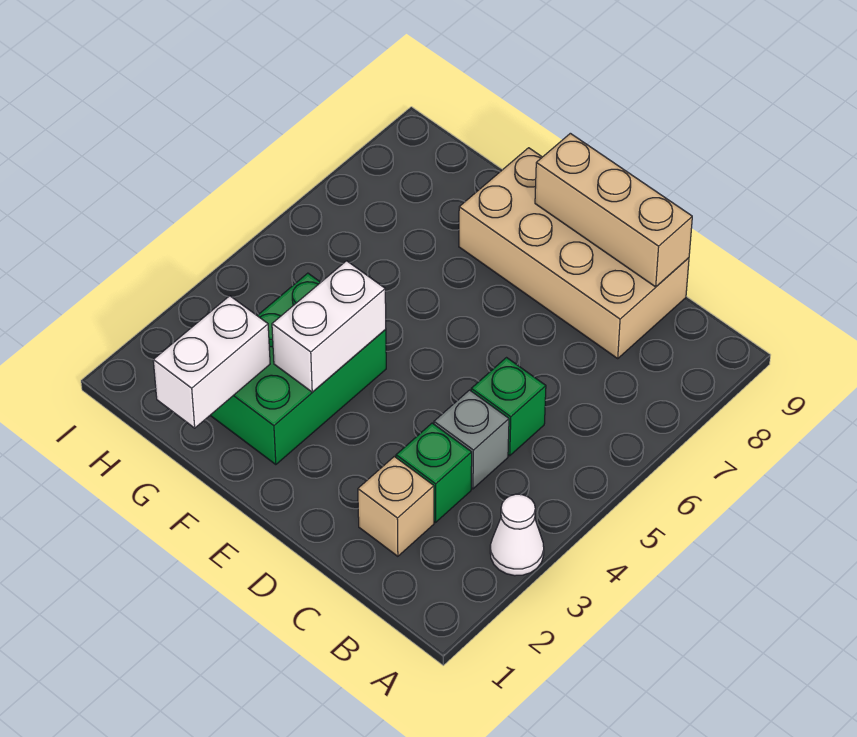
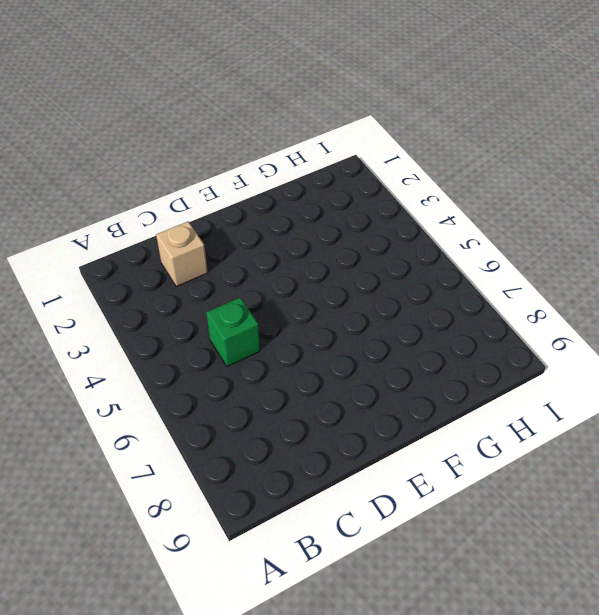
none -> white 1x1 cone [490,494,544,576]
none -> green 1x1 brick [396,423,472,522]

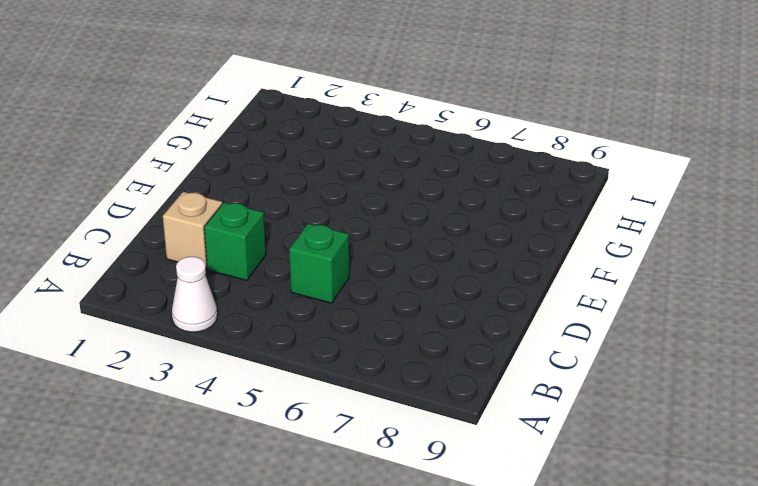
none -> grey 1x1 brick [434,390,509,489]
none -> tan 2x4 brick [459,148,689,358]

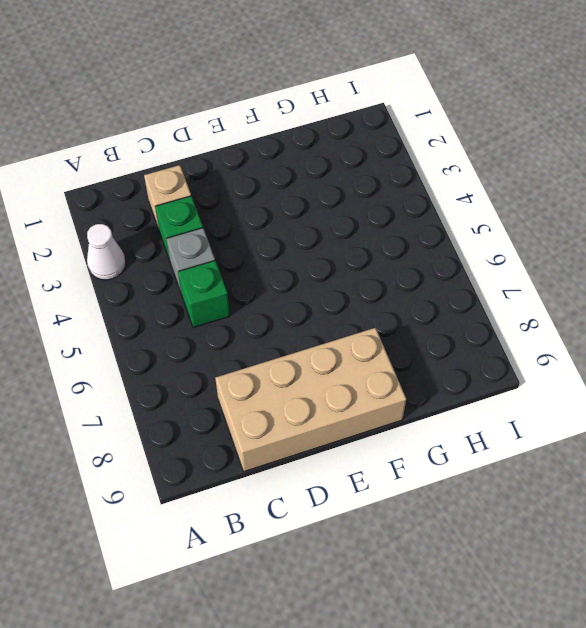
none -> green 2x3 brick [210,273,386,465]
none -> tan 1x3 brick [535,133,692,287]

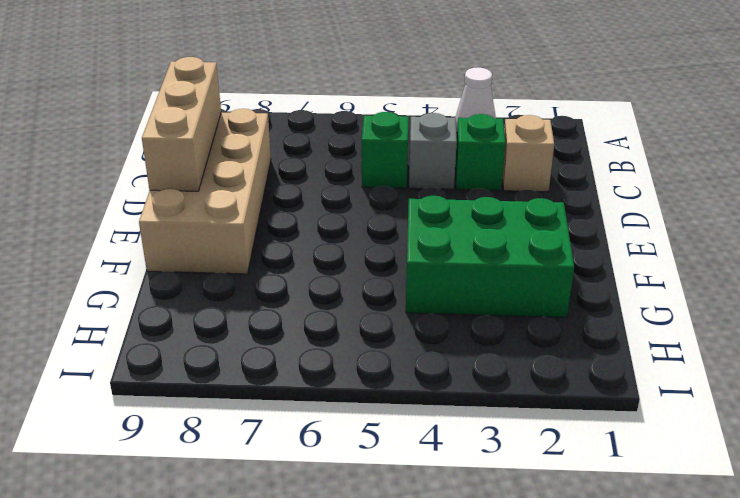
none -> white 1x2 brick [272,261,386,392]
none -> white 1x2 brick [153,296,270,428]

